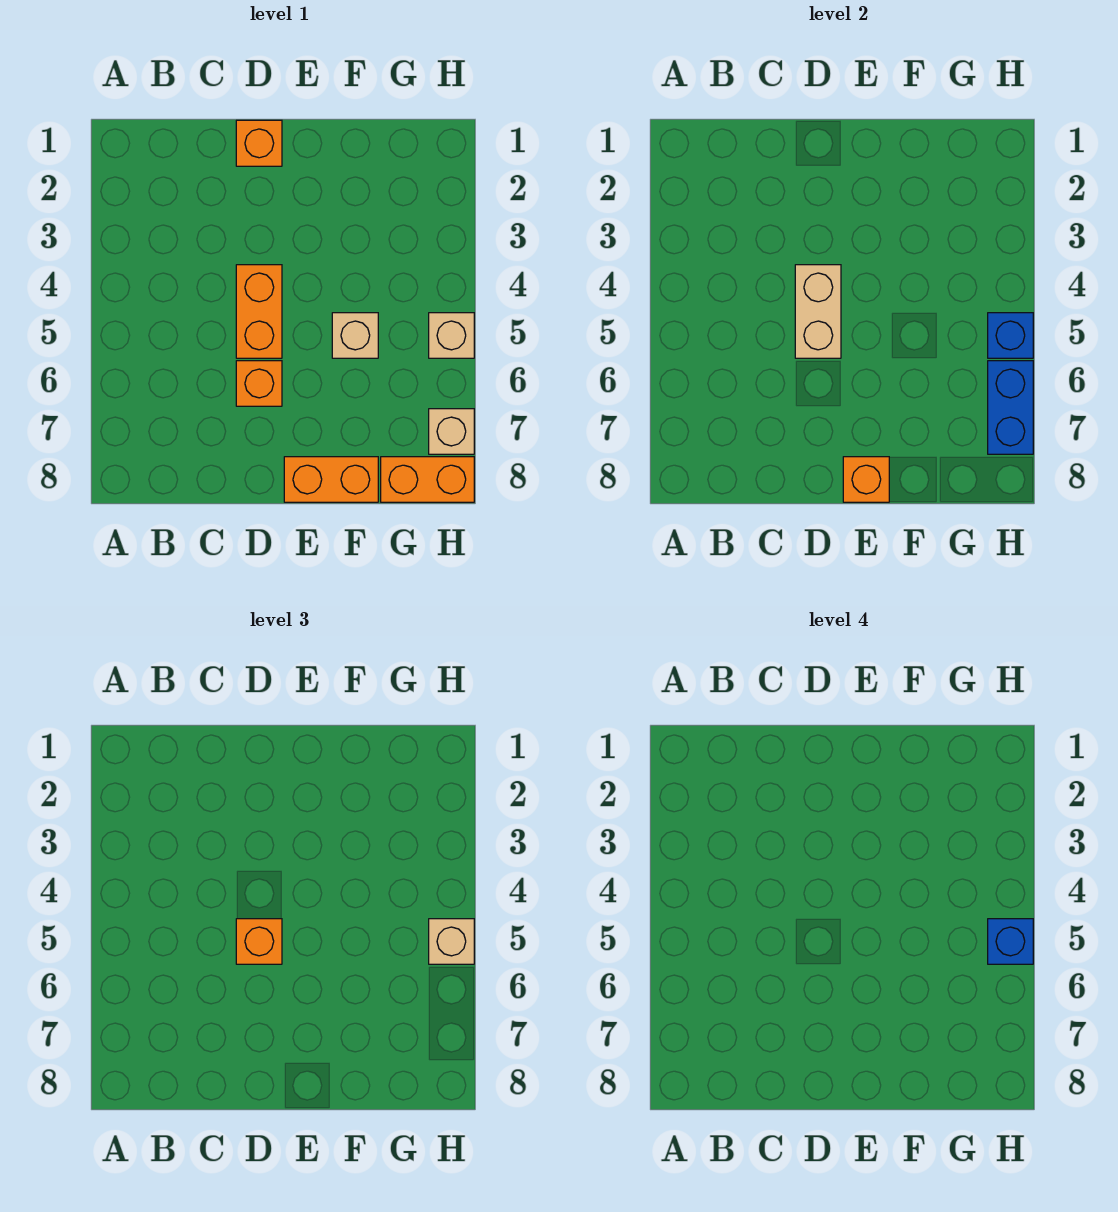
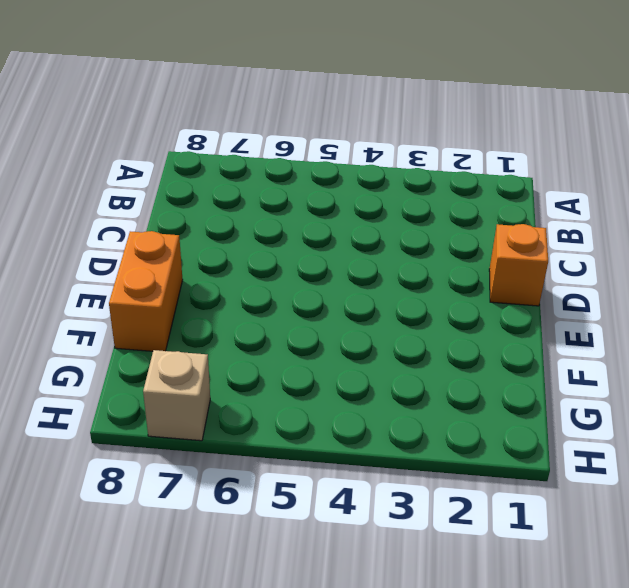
none -> orange 1x2 brick [236,265,282,358]
none -> orange 1x1 brick [236,361,282,406]
none -> tan 1x1 brick [332,313,378,358]

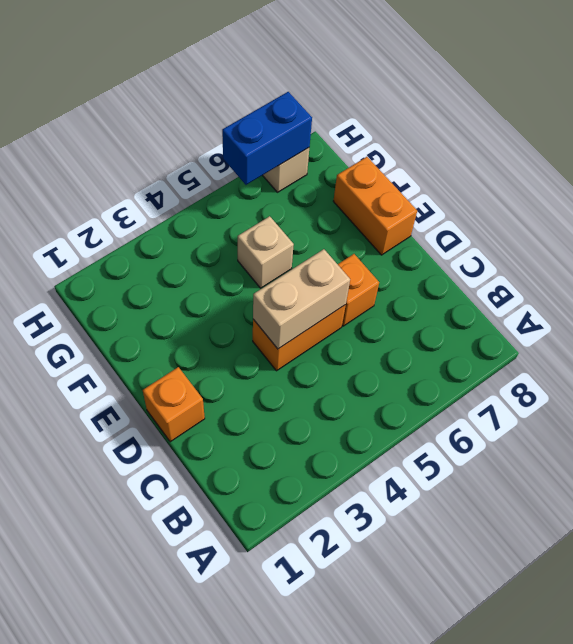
none -> orange 1x2 brick [381,457,474,502]
none -> tan 1x1 brick [429,313,474,358]
none -> orange 1x1 brick [843,457,889,502]

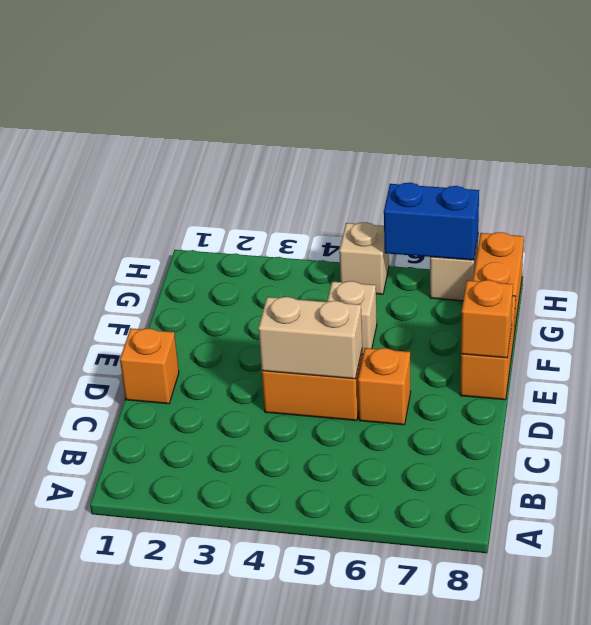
none -> blue 1x1 brick [988,313,1033,358]
none -> orange 1x1 brick [236,919,282,964]
none -> tan 1x1 brick [429,919,474,964]

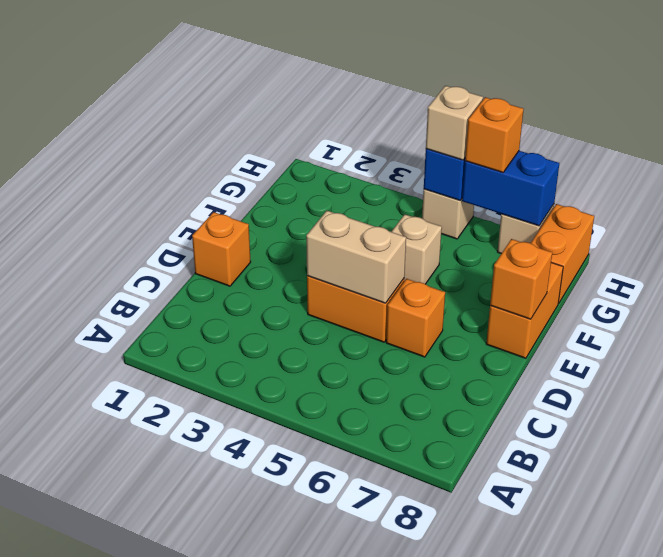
orange 1x1 brick [465,97,524,172] -> orange 1x1 brick moved to [236,919,282,964]
none -> blue 1x1 brick [988,919,1033,964]

